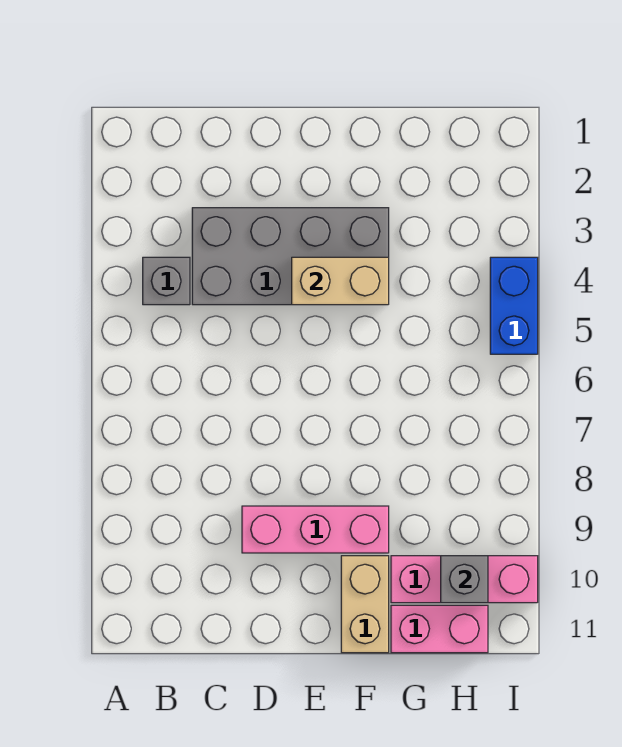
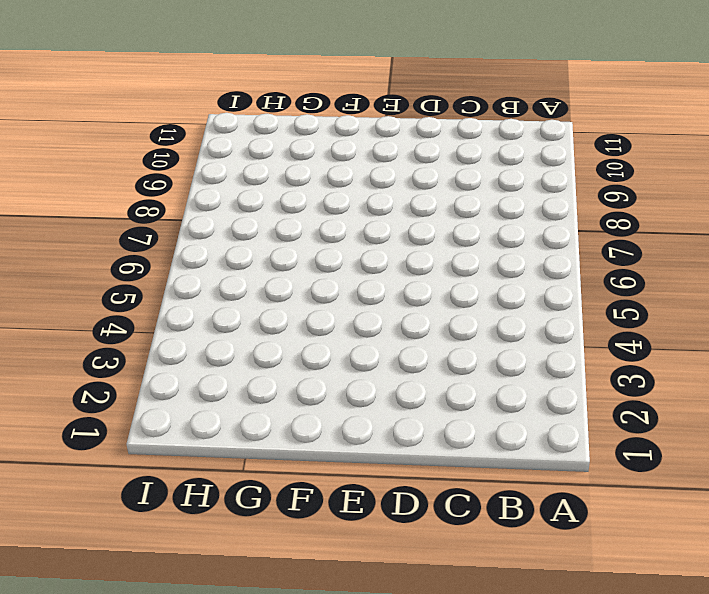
none -> grey 1x1 brick [143,257,190,305]
none -> grey 2x4 brick [192,208,389,305]

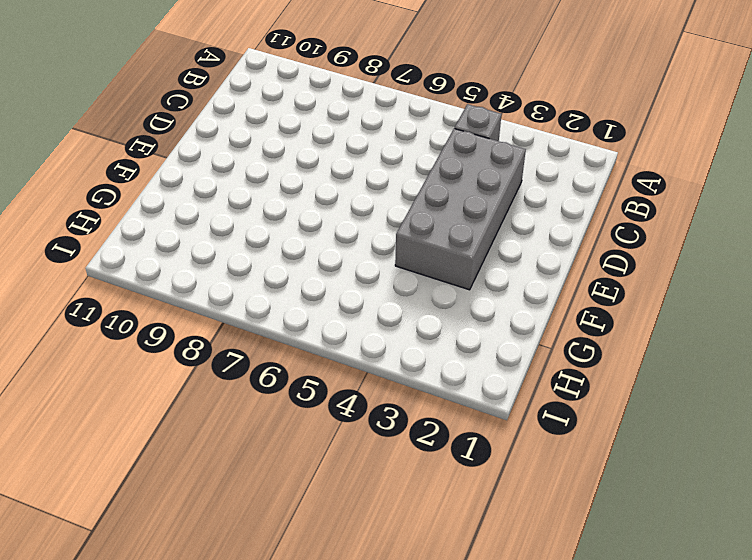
none -> pink 1x3 brick [242,506,389,553]
none -> tan 1x2 brick [341,556,389,653]

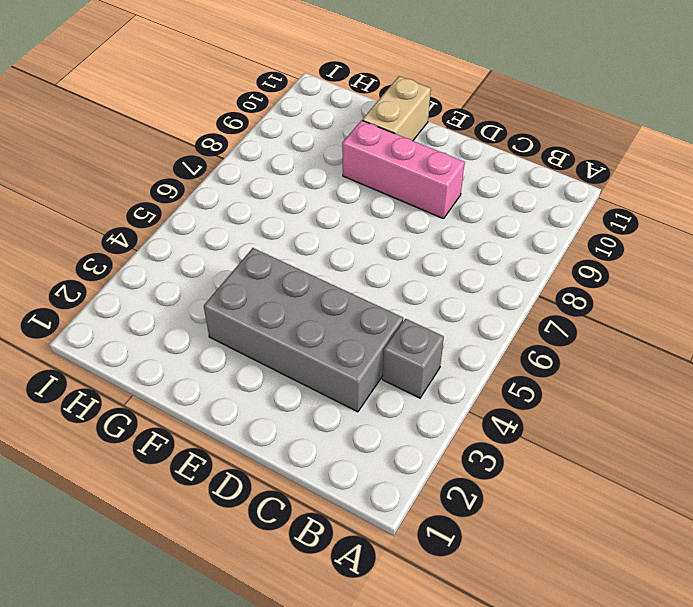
none -> pink 1x3 brick [391,556,538,603]
none -> pink 1x2 brick [391,605,488,653]

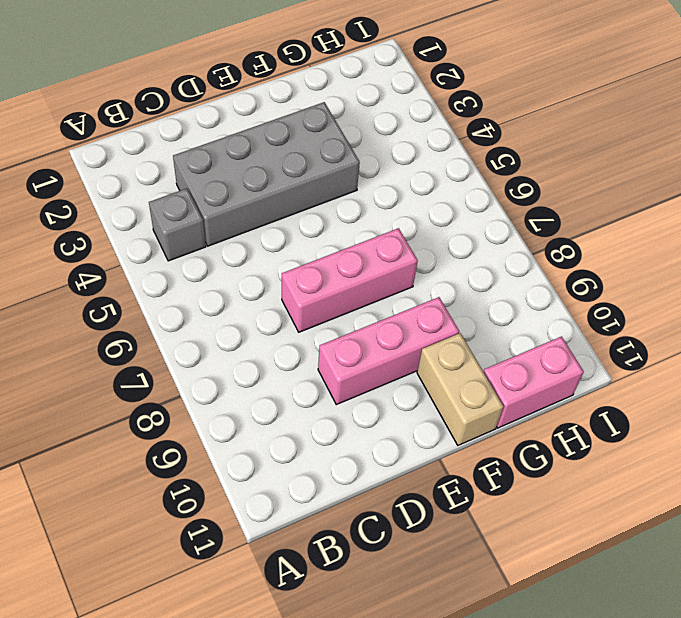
pink 1x3 brick [282,228,418,332] -> pink 1x3 brick moved to [391,556,538,603]
none -> blue 1x2 brick [490,257,538,354]
none -> tan 1x2 brick [292,257,389,305]

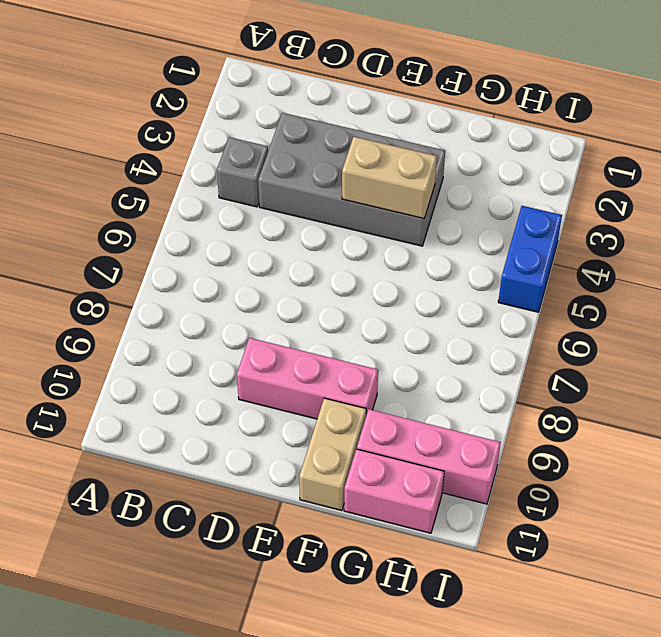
none -> grey 1x1 brick [441,556,488,603]

